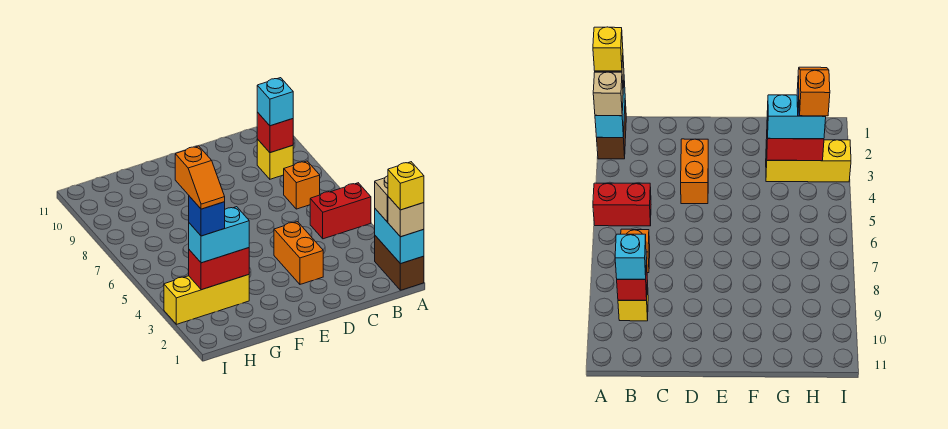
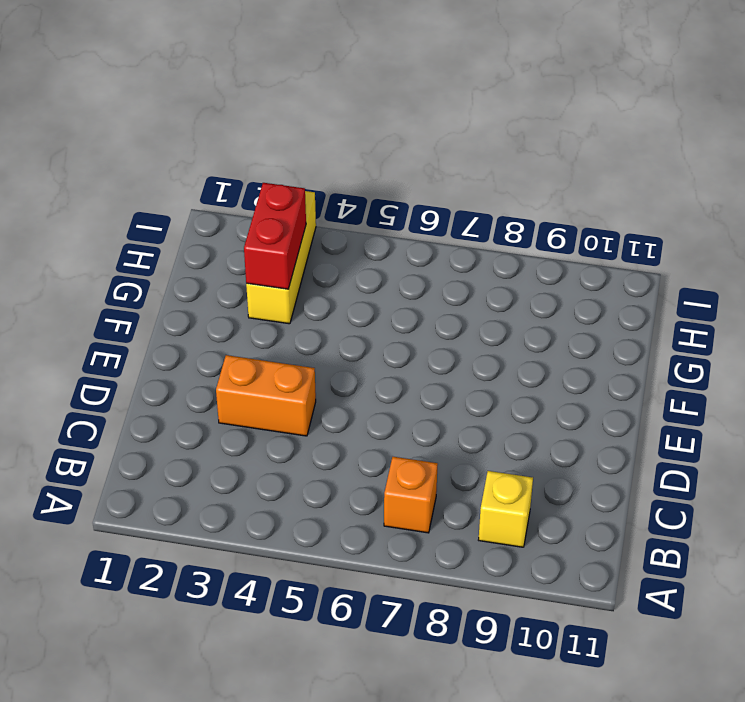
none -> brown 1x2 brick [375,236,424,290]
none -> red 1x2 brick [310,183,371,239]
none -> cyan 1x2 brick [375,209,424,264]

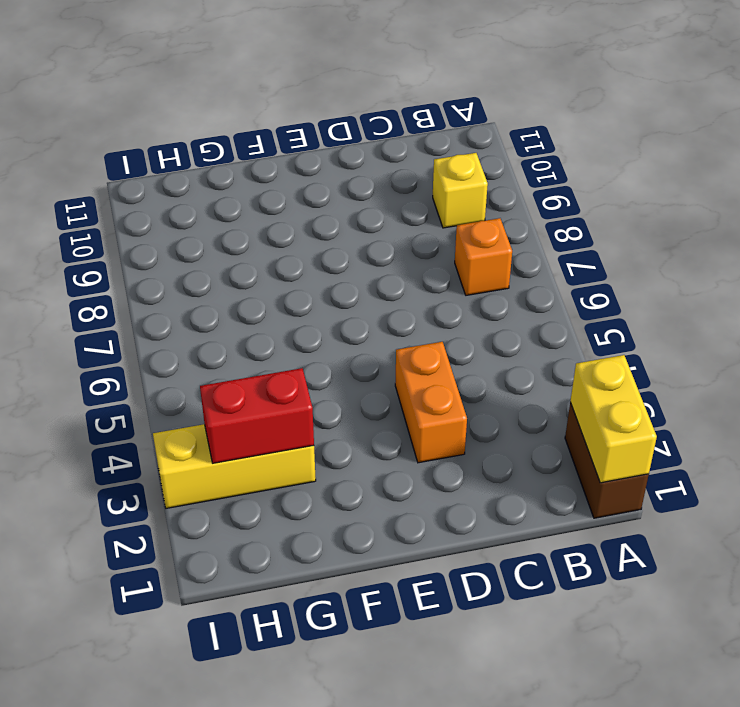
yellow 1x2 brick [570,355,657,483] -> cyan 1x2 brick [375,209,424,264]
none -> red 1x2 brick [310,183,371,239]
none -> red 1x1 brick [257,112,293,153]
none -> tan 1x1 brick [388,197,424,237]

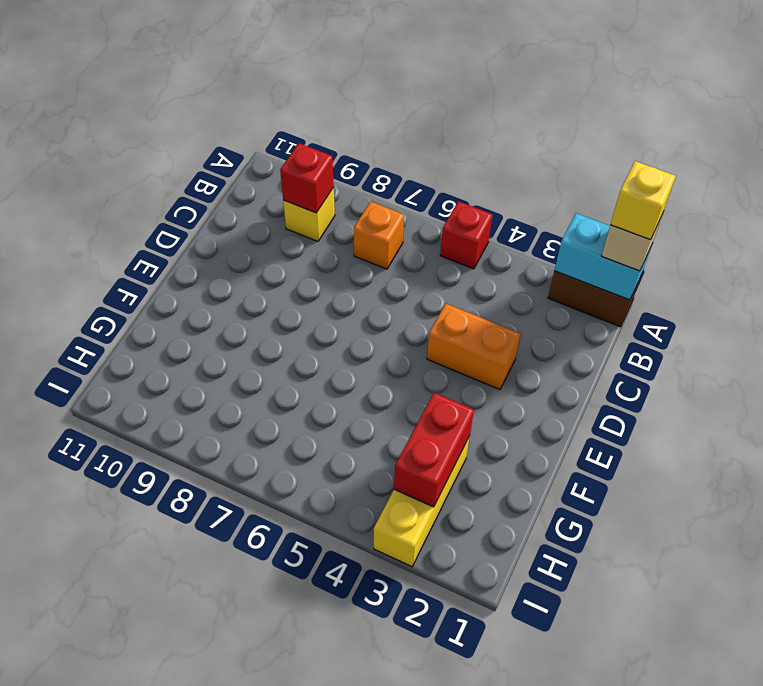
red 1x1 brick [440,201,492,269] -> red 1x2 brick [310,183,371,239]
none -> tan 1x1 brick [375,176,388,222]
none -> cyan 1x1 brick [257,78,293,126]
none -> cyan 1x2 brick [189,207,249,263]

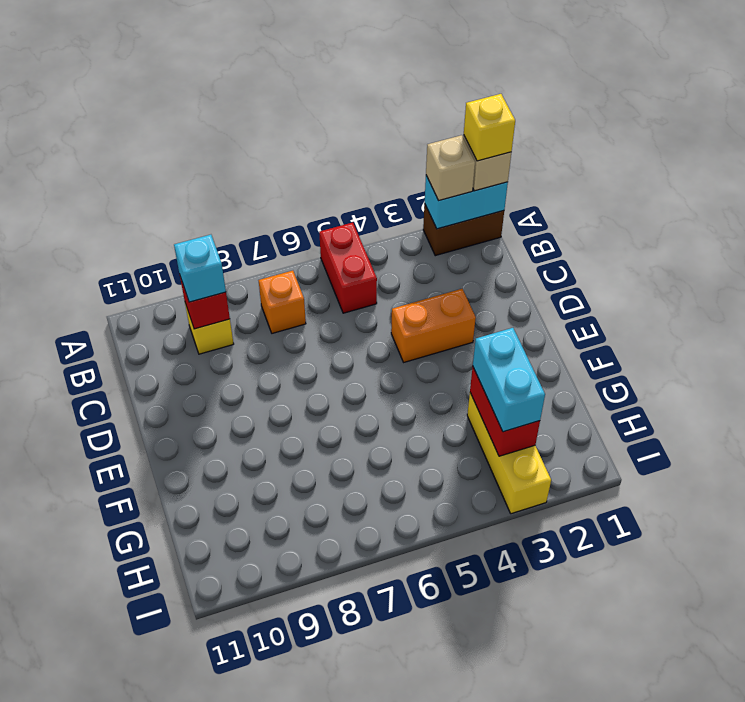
none -> blue 1x1 brick [189,196,225,236]
none -> orange 1x2 slope [175,146,225,209]

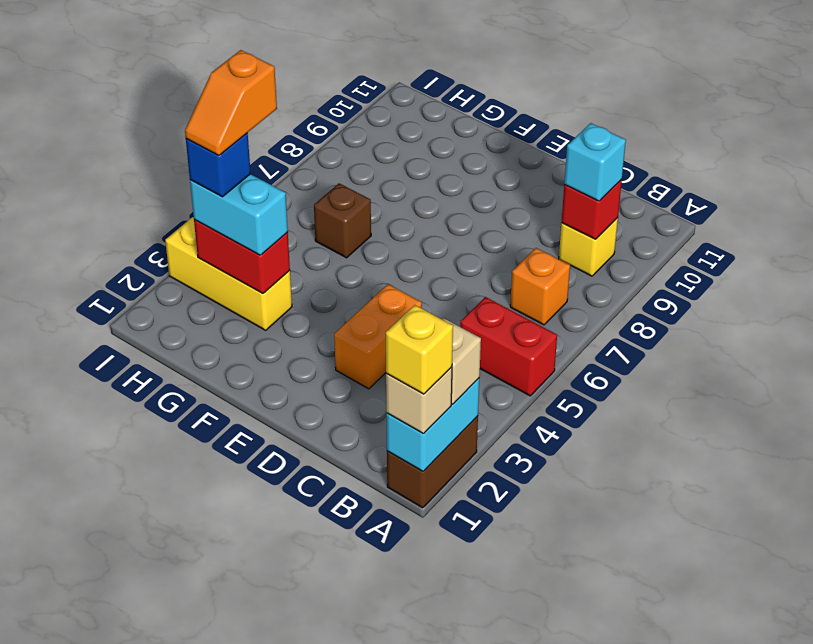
brown 1x1 brick [314,183,371,258] -> none

